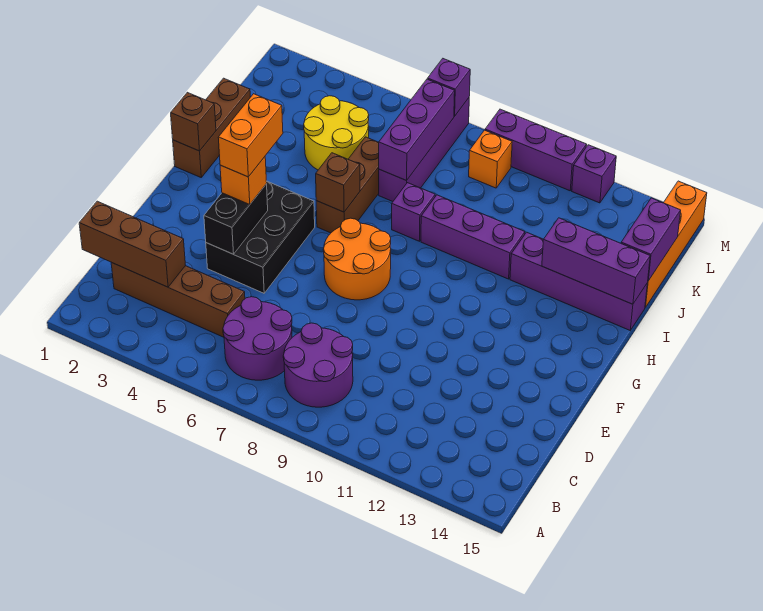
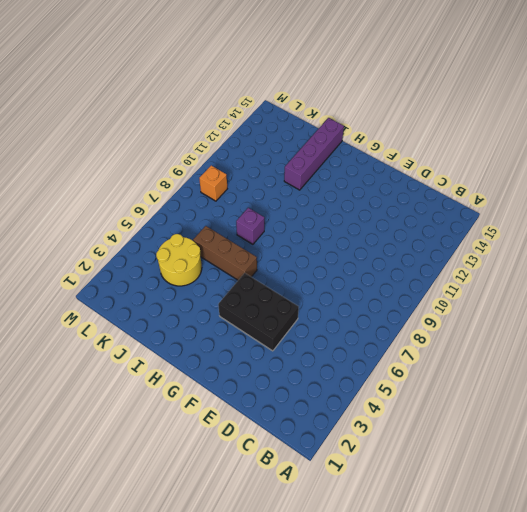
none -> purple 2x2 round brick [223,297,292,380]
none -> purple 2x2 round brick [283,323,353,407]
none -> brown 1x4 brick [111,263,245,337]

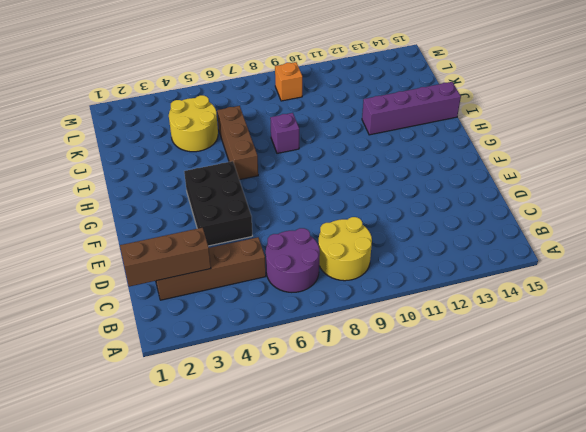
yellow 2x2 round brick [318,217,372,281] -> purple 2x2 round brick [283,323,353,407]
none -> orange 2x2 round brick [323,218,391,300]
none -> brown 1x3 brick [173,78,250,177]
none -> purple 1x3 brick [421,195,525,279]

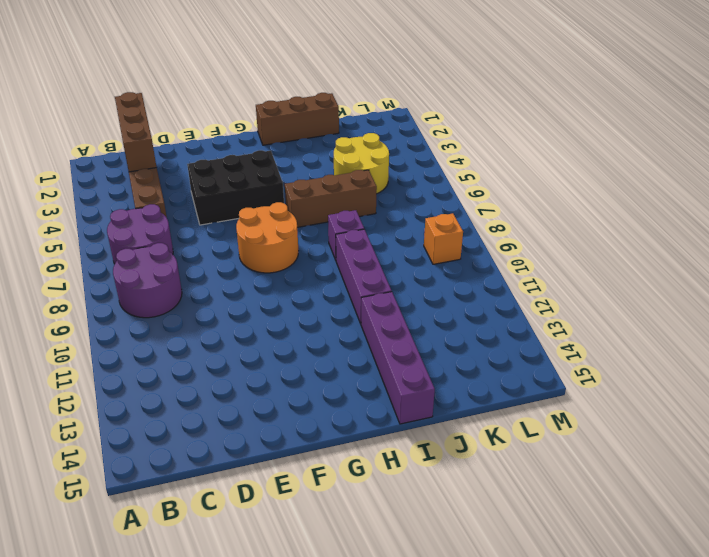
none -> purple 1x4 brick [379,98,469,201]
none -> orange 1x4 brick [645,181,707,307]
none -> purple 1x3 brick [485,109,587,191]

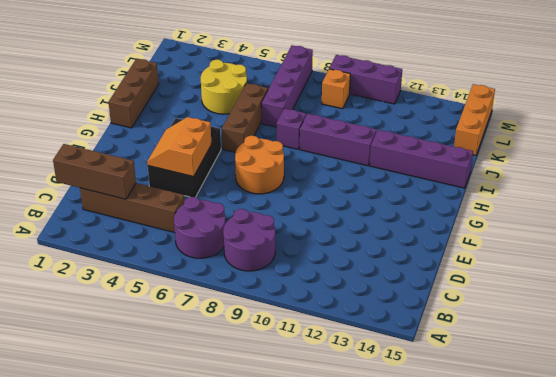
orange 2x2 slope [147,117,211,177] -> black 1x2 brick [204,184,268,254]
orange 1x3 brick [454,84,495,155] -> orange 1x4 brick [645,181,707,307]
none -> purple 1x1 brick [572,145,616,203]
none -> brown 1x1 brick [171,92,216,151]
none -> brown 1x1 brick [316,153,360,212]

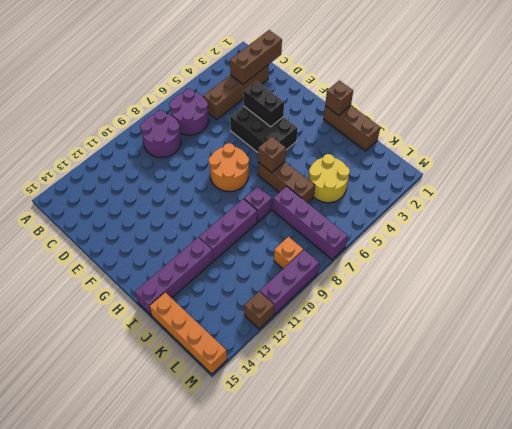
brown 1x1 brick [244,292,274,329] -> purple 1x1 brick [572,145,616,203]
none -> purple 1x3 brick [542,218,650,304]
none -> purple 1x3 brick [379,79,455,181]
none -> purple 1x2 brick [621,198,681,281]

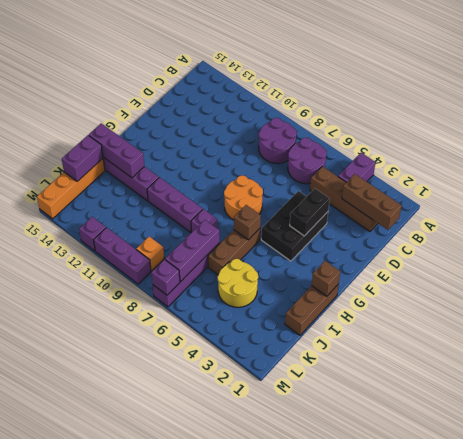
purple 1x2 brick [338,153,376,182] -> none
none -> orange 1x1 brick [220,157,267,204]
none -> orange 1x2 brick [218,94,283,177]

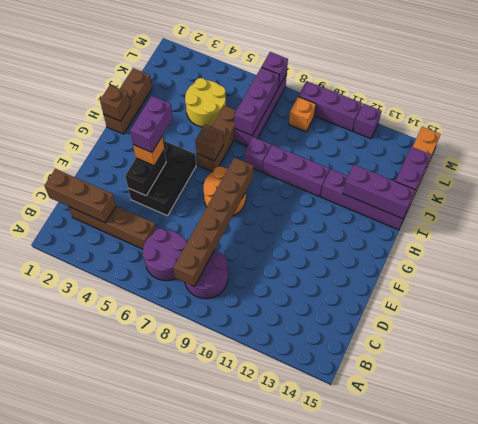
brown 1x6 brick [174,158,253,286] -> none
purple 1x2 brick [130,96,173,152] -> orange 1x2 brick [218,94,283,177]

